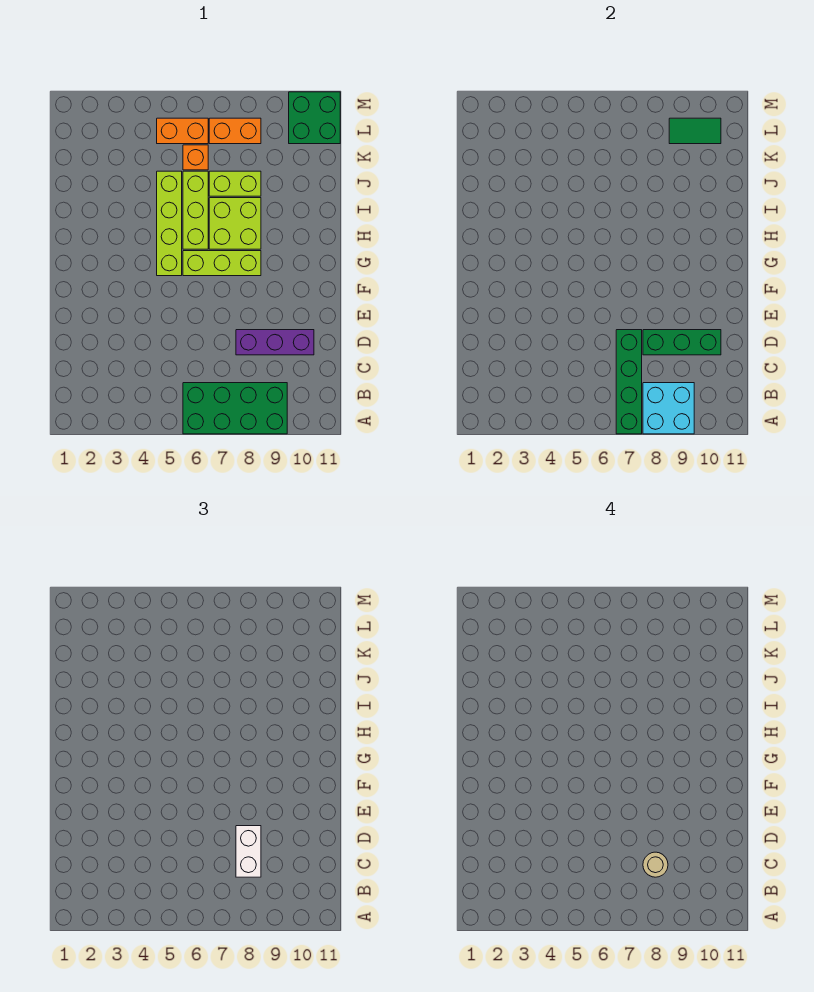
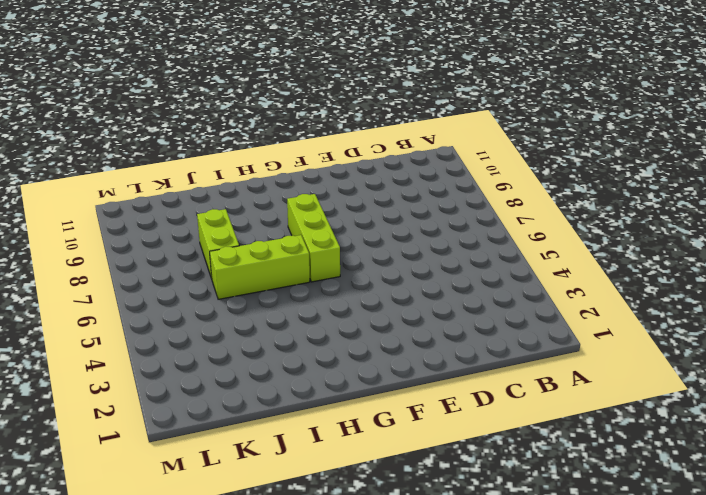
none -> green 2x4 brick [183,383,287,434]
none -> purple 1x3 brick [236,330,314,355]
none -> lime 1x4 brick [157,171,182,276]

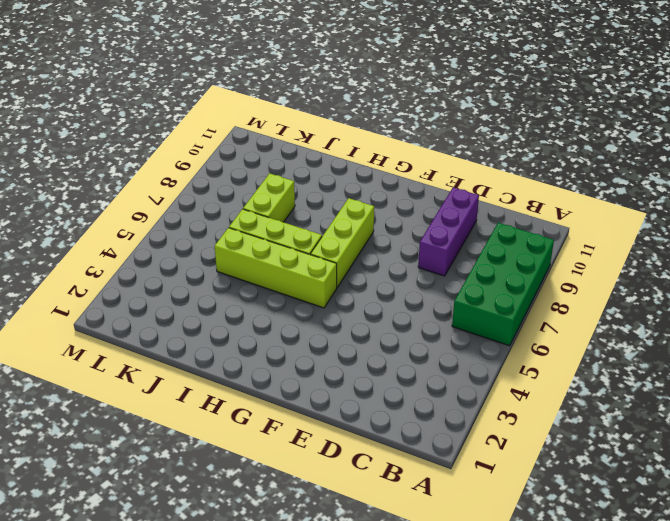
none -> lime 2x2 brick [209,198,261,249]
none -> orange 1x1 brick [183,145,208,170]
none -> orange 1x2 brick [157,118,208,144]

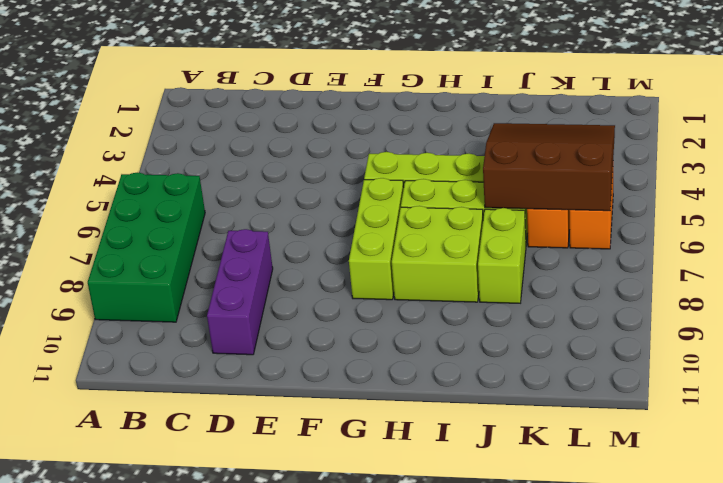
brown 3x3 slope [483,123,615,211] -> none
none -> orange 1x2 brick [209,118,261,144]
none -> green 2x2 brick [289,92,340,144]
none -> green 1x4 brick [616,330,642,434]

